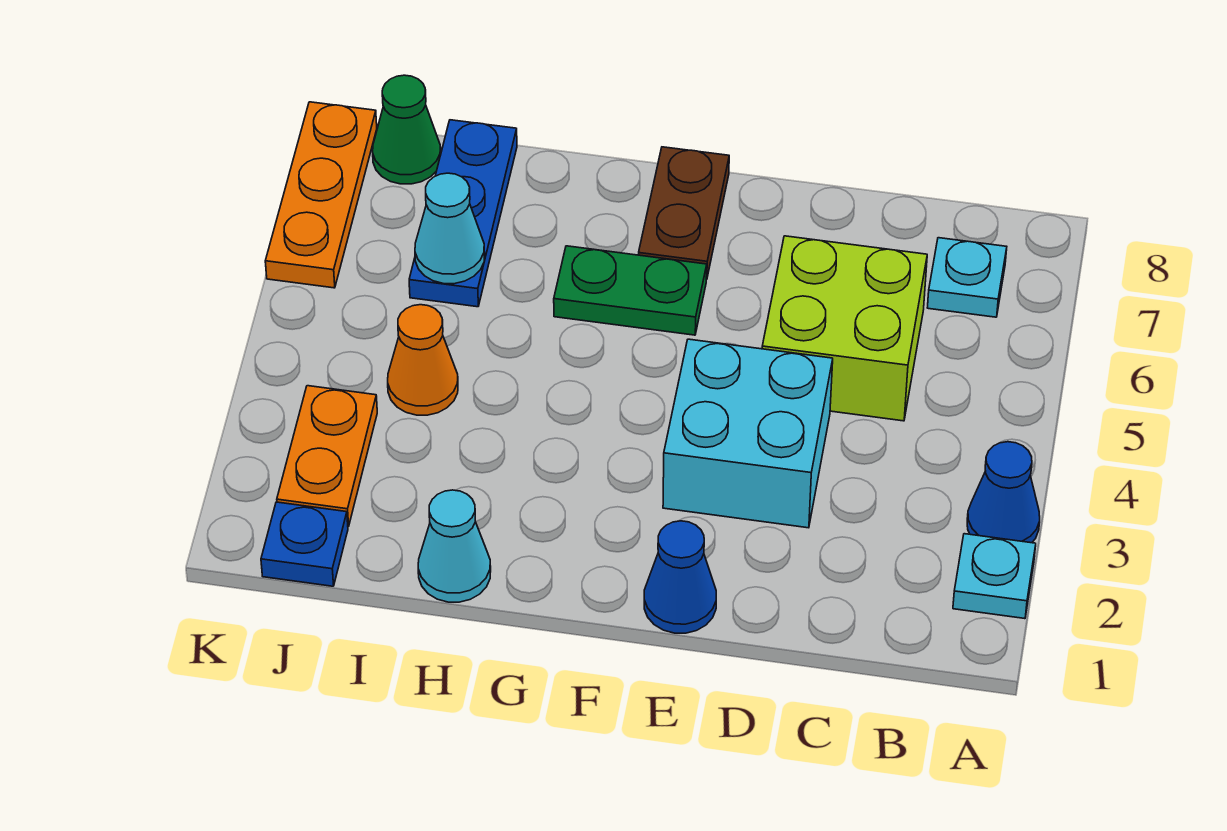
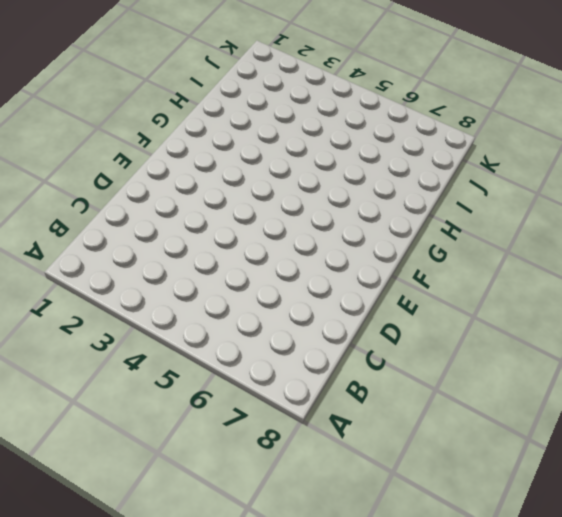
none -> cyan 1x1 plate [953,534,1036,619]
none -> blue 1x1 cone [967,442,1040,543]
none -> cyan 1x1 plate [927,238,1007,317]

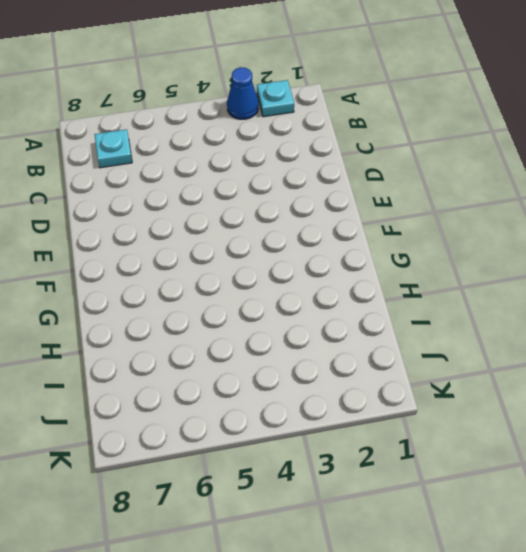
none -> lime 2x2 brick [762,236,927,421]
none -> cyan 2x2 brick [663,339,833,528]
none -> blue 1x1 cone [644,521,716,633]

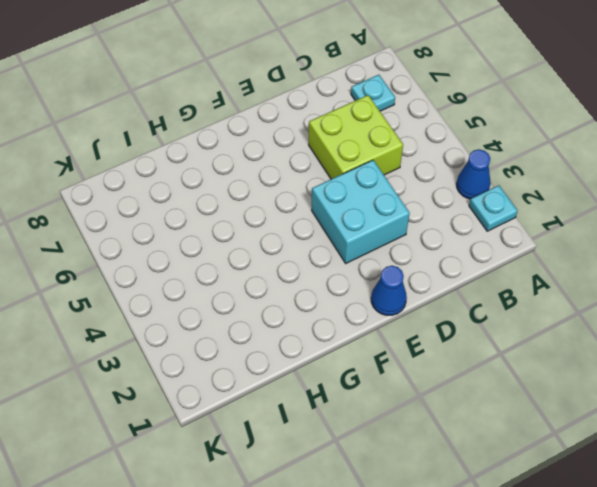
none -> green 1x2 plate [554,246,707,335]
none -> brown 1x2 plate [639,147,729,280]
none -> cyan 1x1 cone [418,490,491,602]

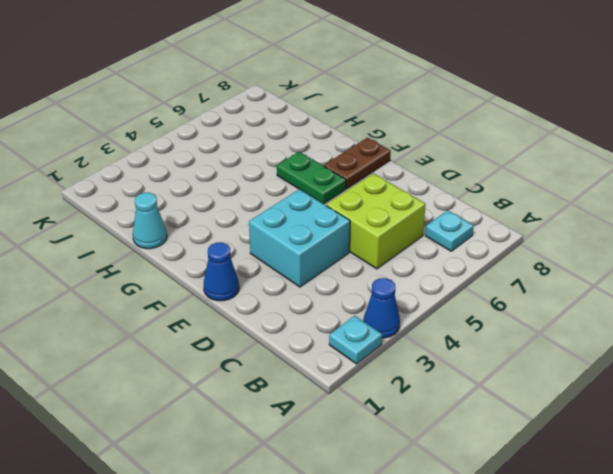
none -> orange 1x1 cone [388,305,458,415]
none -> blue 1x3 plate [409,120,517,307]
none -> blue 1x1 plate [261,502,348,586]

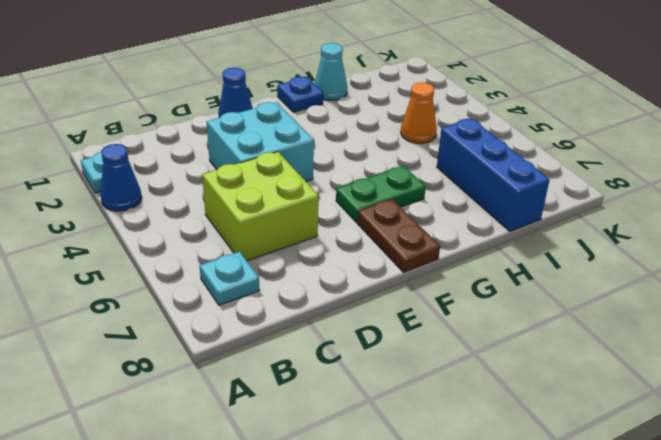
blue 1x1 plate [277,77,323,112] -> blue 1x1 plate moved to [261,502,348,586]
blue 1x3 brick [437,119,550,231] -> blue 1x3 plate [409,120,517,307]
none -> orange 1x2 plate [277,386,377,527]
none -> green 1x1 cone [373,75,441,184]
none -> orange 1x3 plate [265,102,377,288]

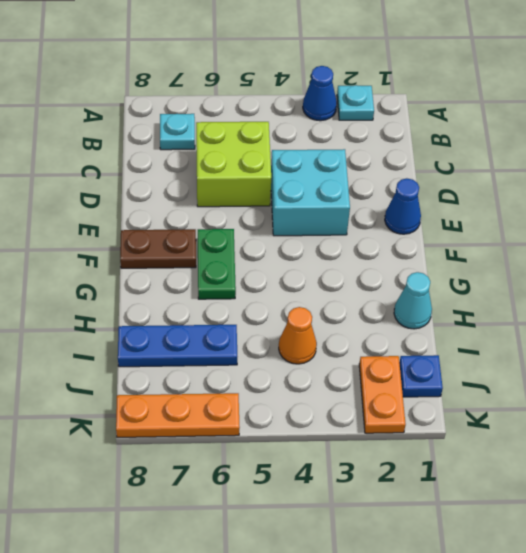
orange 1x2 plate [359,356,406,433] -> orange 1x2 plate turned to [277,386,377,527]
none -> green 1x1 cone [373,75,441,184]
none -> cyan 1x1 cone [415,173,485,284]

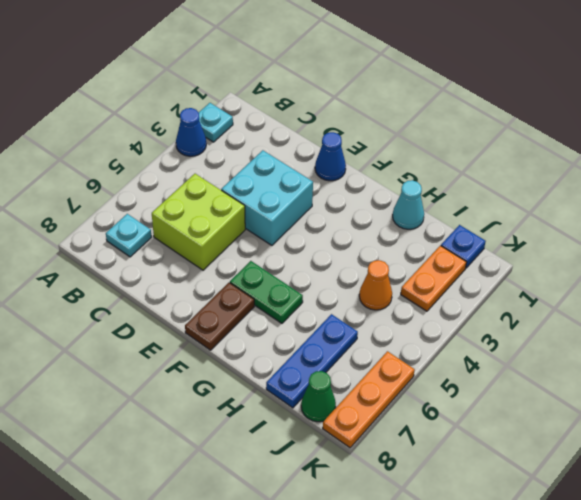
none -> cyan 1x1 cone [415,173,485,284]

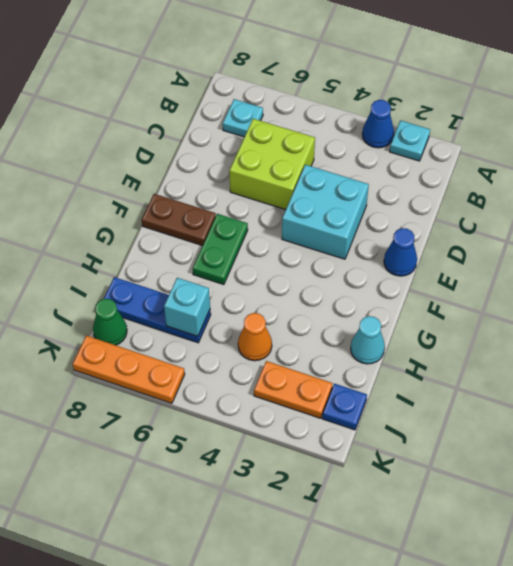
cyan 1x1 brick [164,278,210,336] -> cyan 1x1 cone [415,173,485,284]

